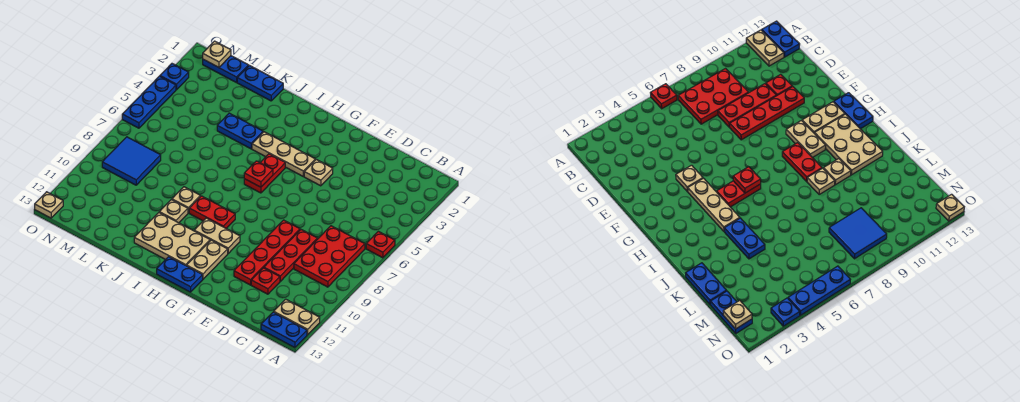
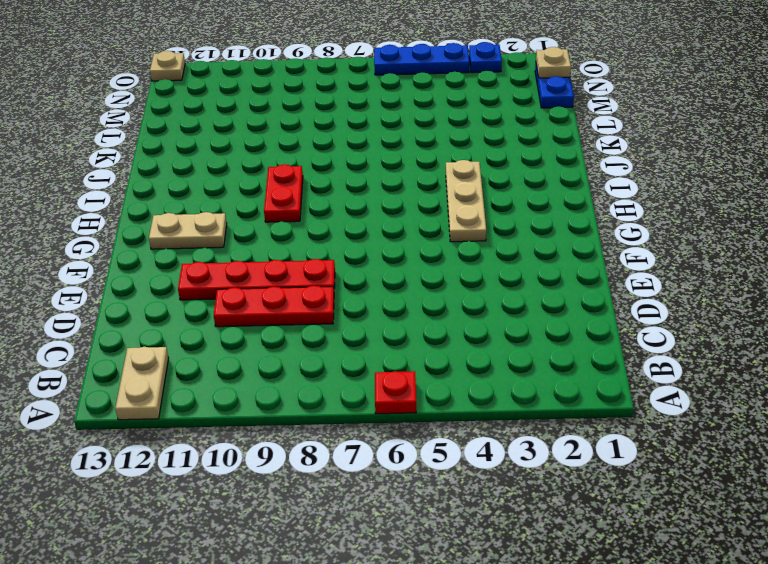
none -> blue 1x2 plate [261,312,307,348]
none -> red 2x3 plate [294,226,365,287]
none -> red 1x1 plate [251,268,280,294]

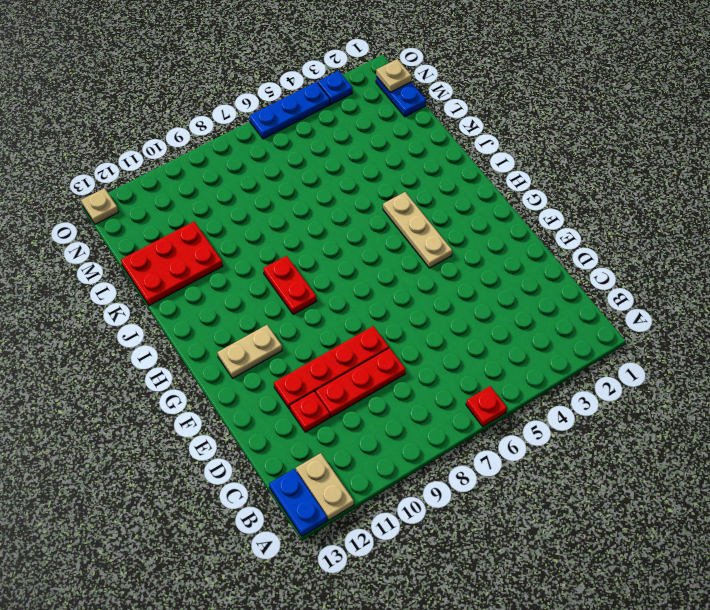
red 2x3 plate [121,222,223,305] -> red 2x3 plate moved to [294,226,365,287]
none -> tan 1x1 plate [304,159,333,186]
none -> tan 1x2 plate [194,218,240,253]
none -> blue 1x2 plate [157,257,203,292]

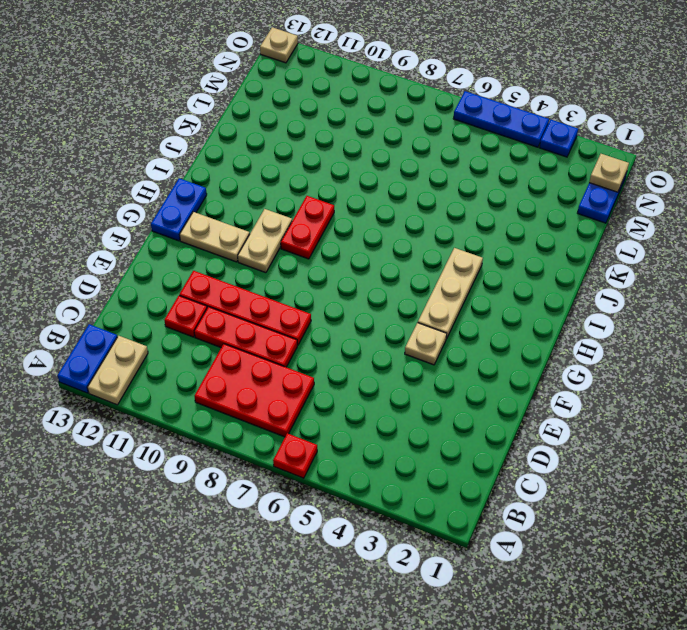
none -> red 1x2 plate [244,154,285,193]
none -> tan 2x3 plate [134,213,210,266]
none -> blue 1x2 plate [217,113,263,149]

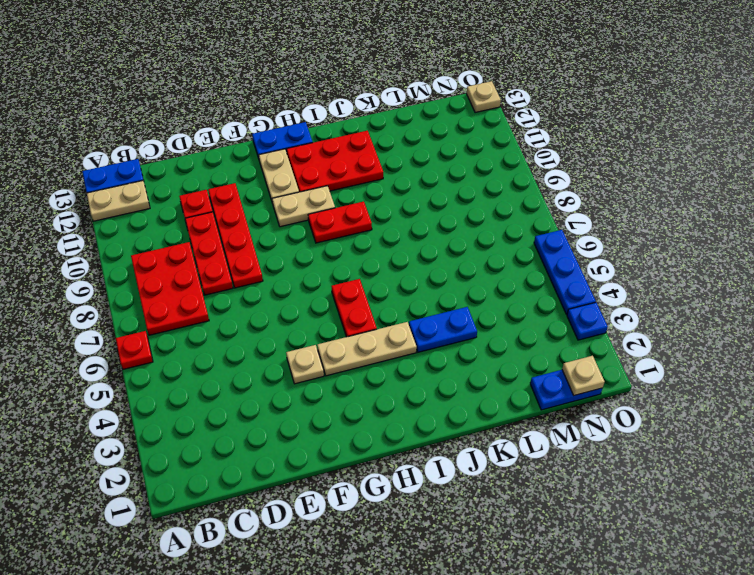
red 2x3 plate [287,131,383,192] -> tan 2x3 plate [134,213,210,266]
none -> tan 1x1 plate [172,187,200,213]
none -> tan 1x1 plate [159,200,188,223]
none -> blue 1x2 plate [237,65,283,101]

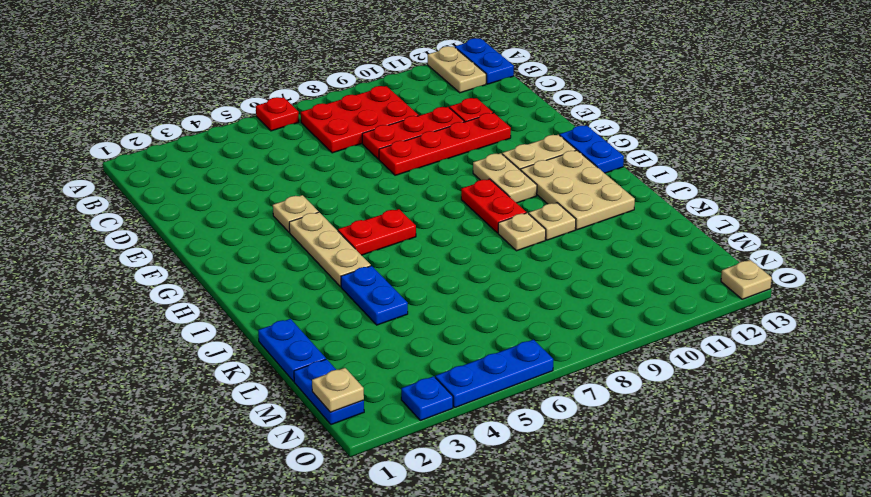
none -> blue 2x2 tile [102,137,161,185]
none -> red 1x1 plate [244,161,273,187]

